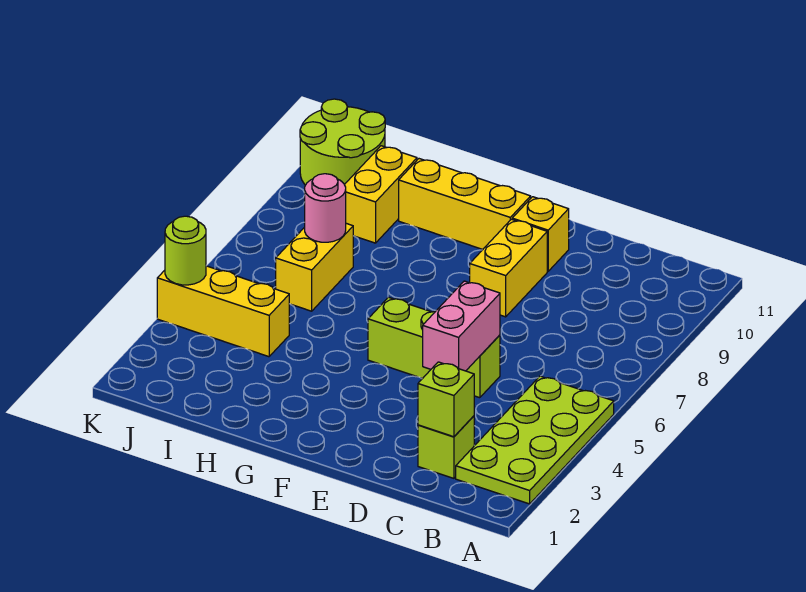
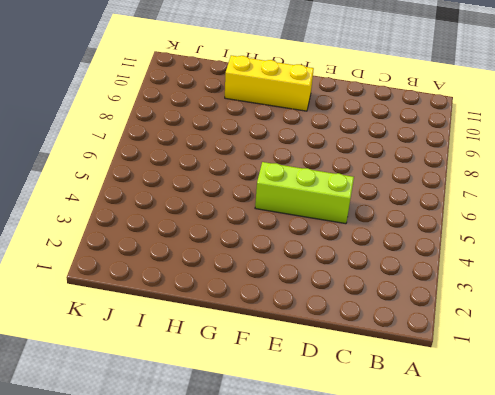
none -> lime 2x4 plate [456,376,614,504]
none -> lime 1x1 brick [418,416,474,478]
none -> yellow 1x2 brick [470,219,547,317]

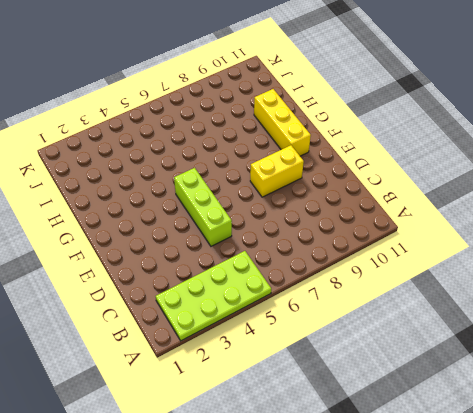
none -> lime 1x1 brick [418,416,474,478]
none -> yellow 1x1 brick [512,197,569,271]
none -> yellow 1x3 brick [157,266,289,357]

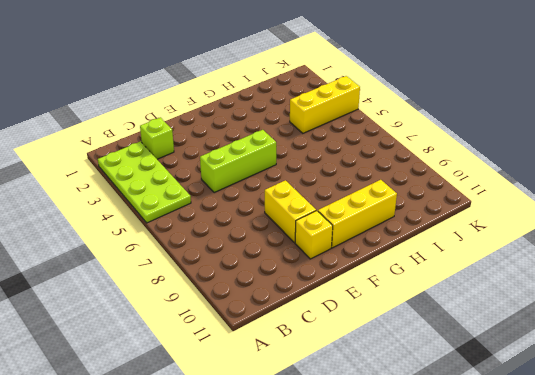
none -> yellow 1x2 brick [276,223,353,311]
none -> yellow 1x2 brick [345,146,417,243]
none -> lime 2x2 round brick [300,99,385,185]

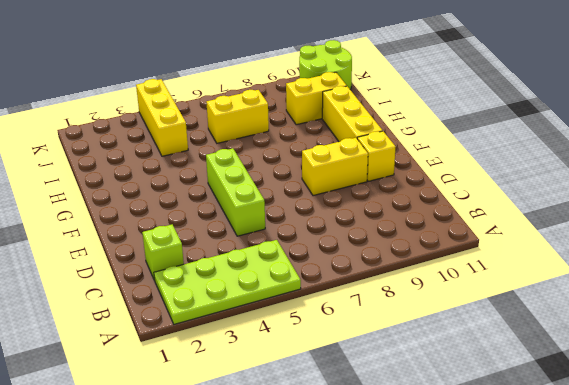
none -> lime 1x1 brick [418,362,474,437]
none -> pink 1x2 brick [423,281,500,371]
none -> pink 1x1 round brick [305,174,346,242]

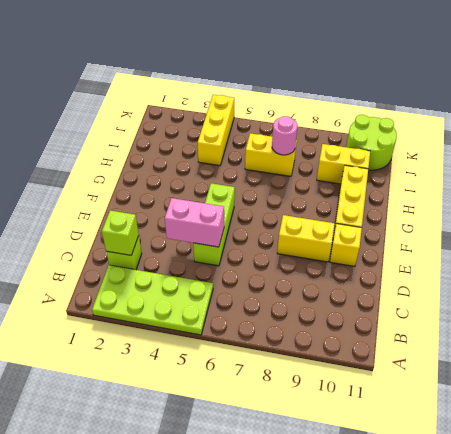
none -> lime 1x1 round brick [165,216,206,285]

